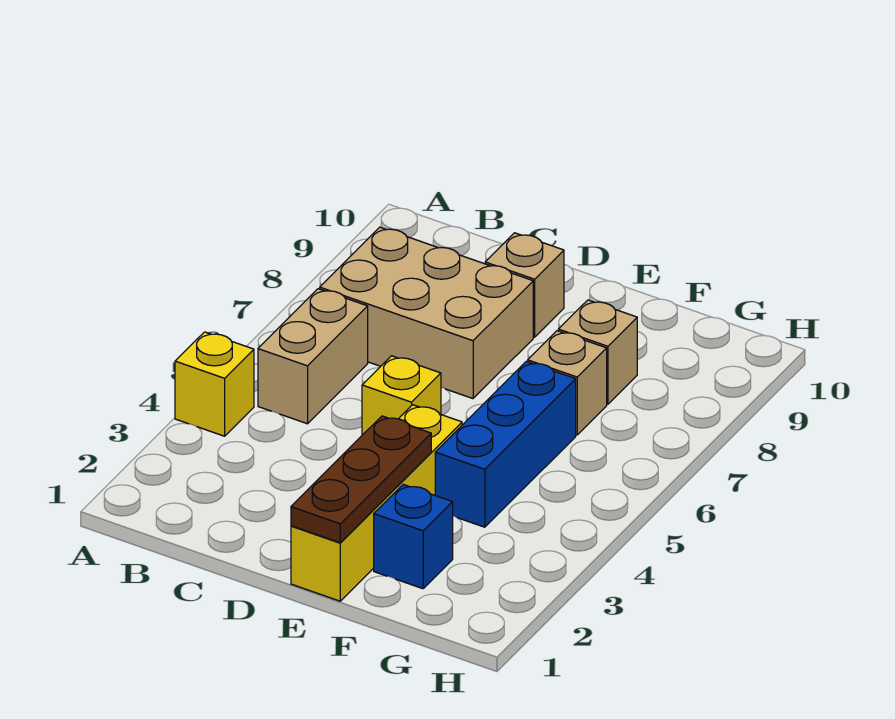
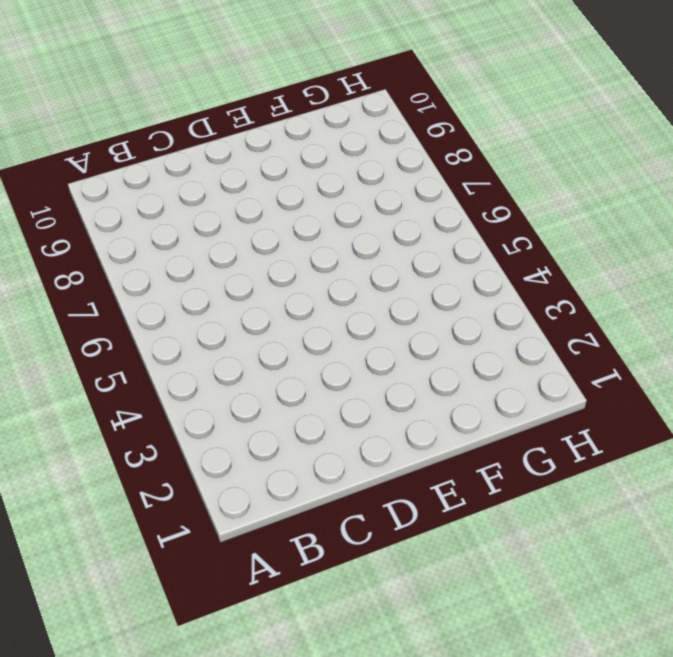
none -> yellow 1x1 brick [175,332,254,436]
none -> tan 1x2 brick [258,289,368,424]

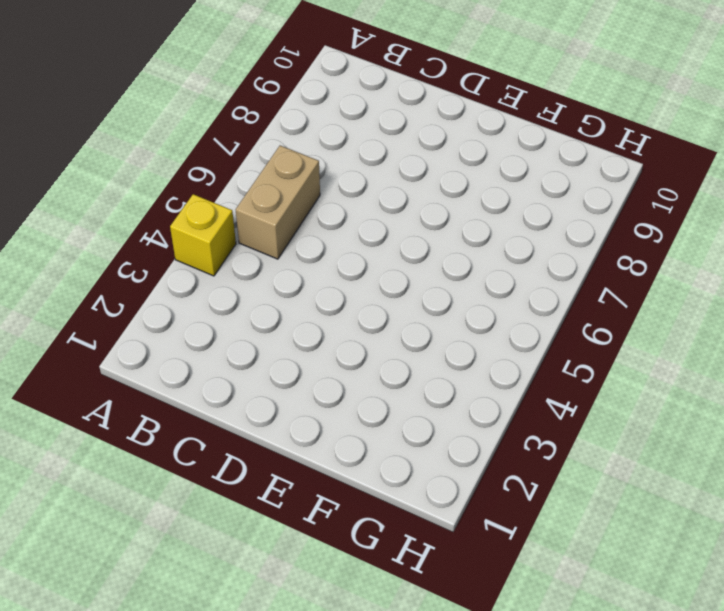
none -> tan 2x3 brick [320,227,533,399]
none -> yellow 1x1 brick [362,356,441,435]

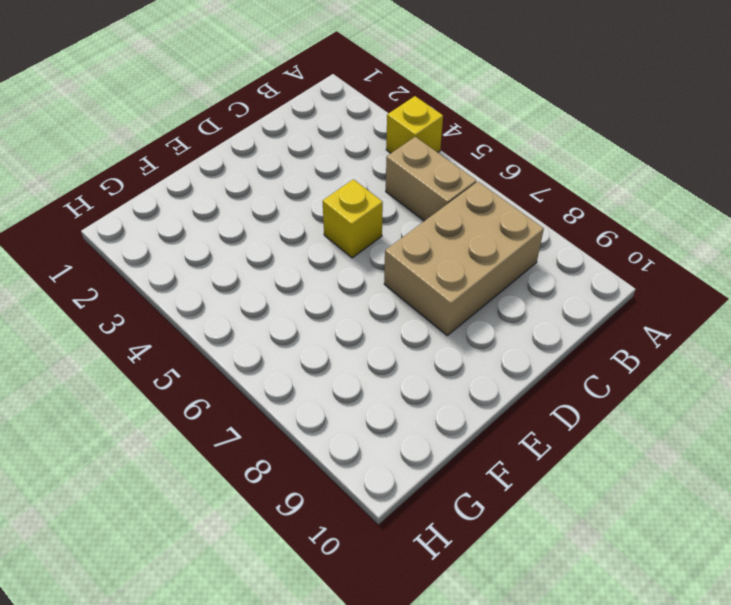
none -> tan 1x1 brick [485,233,564,337]
none -> yellow 1x4 brick [291,405,462,601]

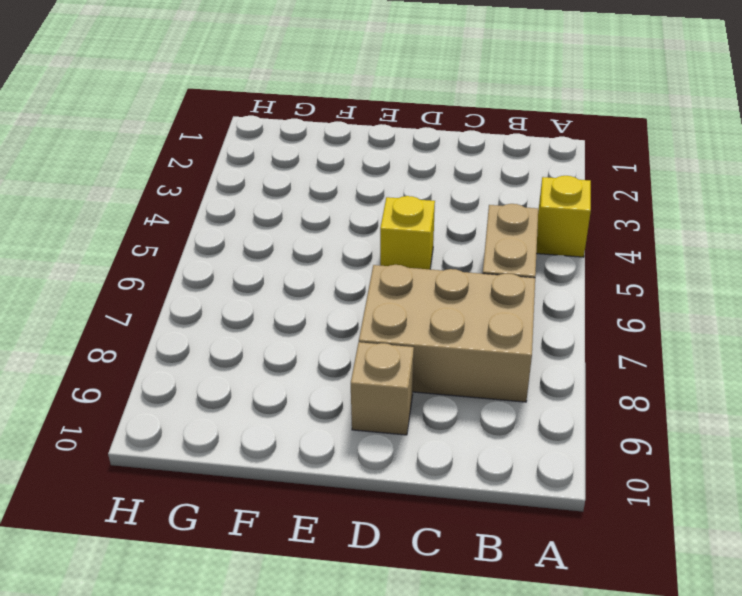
none -> yellow 1x4 brick [291,405,462,601]
none -> blue 1x1 brick [374,484,453,589]

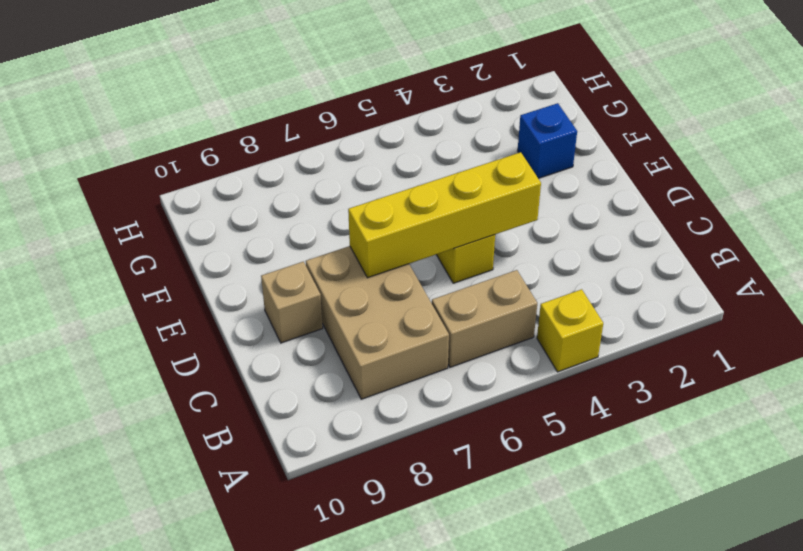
yellow 1x4 brick [348,152,541,278] -> yellow 1x4 brick moved to [291,405,462,601]
none -> blue 1x3 brick [435,361,576,527]
none -> tan 1x1 brick [528,331,607,435]

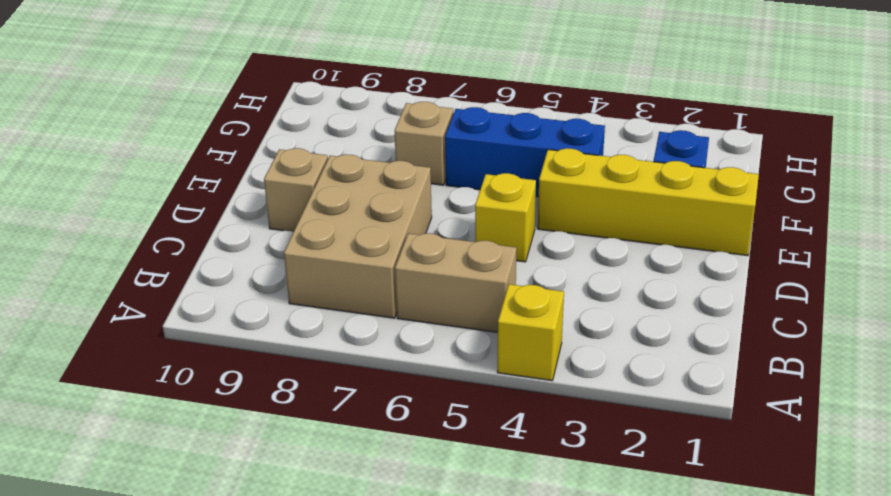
none -> tan 1x1 brick [558,300,637,404]
none -> brown 1x3 plate [291,416,431,543]

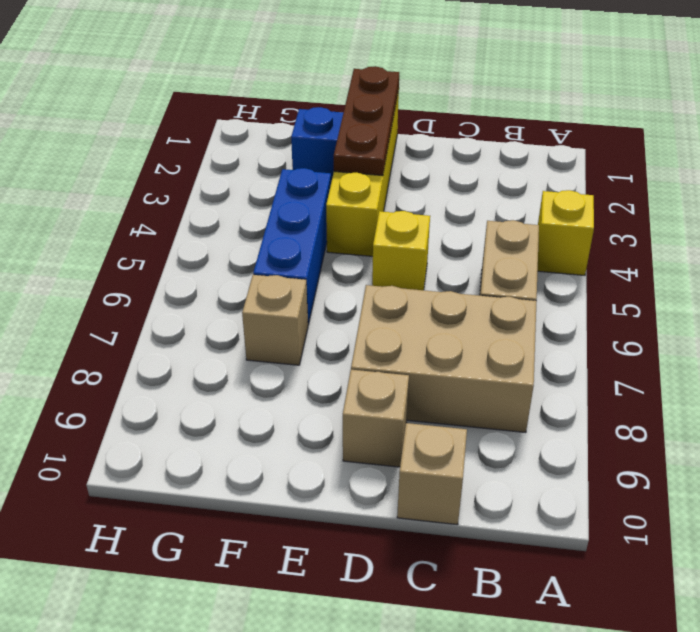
tan 1x1 brick [397,423,467,525] -> tan 1x1 brick moved to [558,300,637,404]

